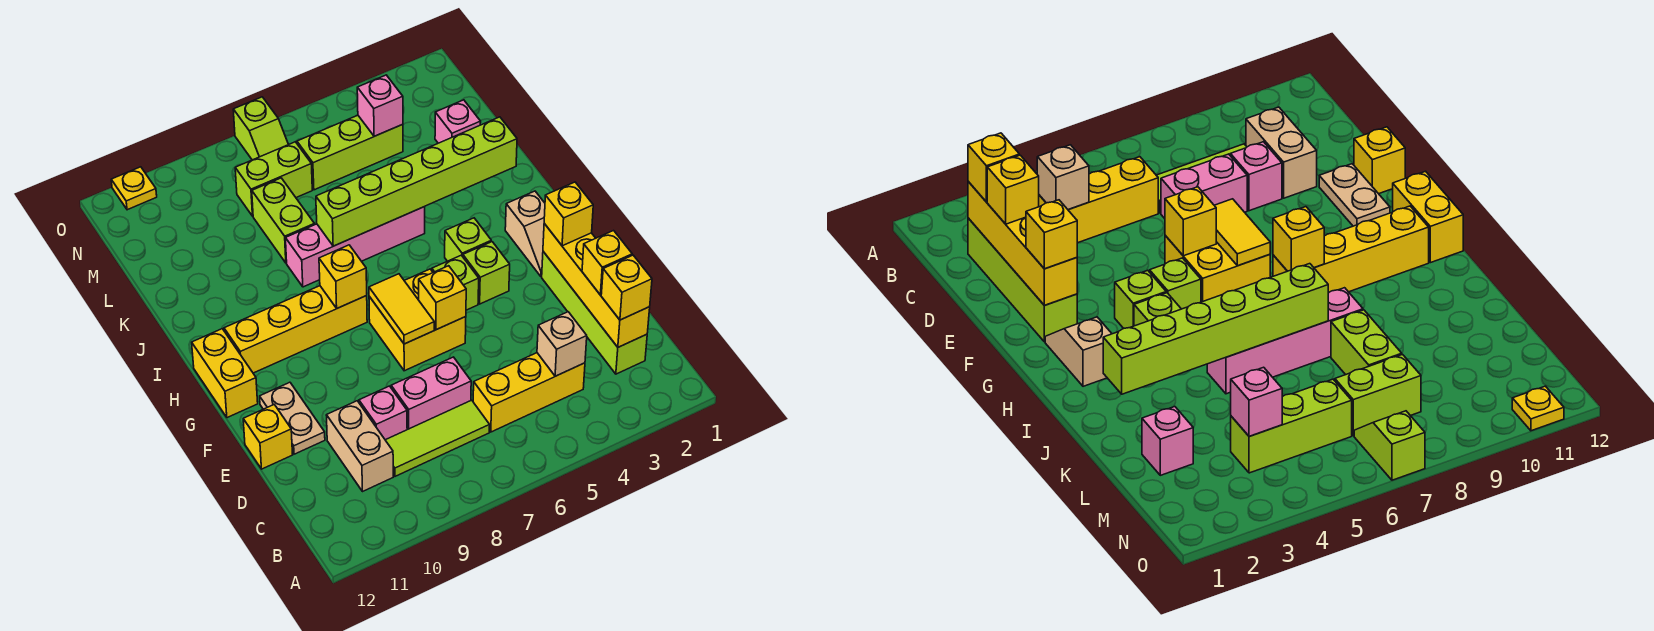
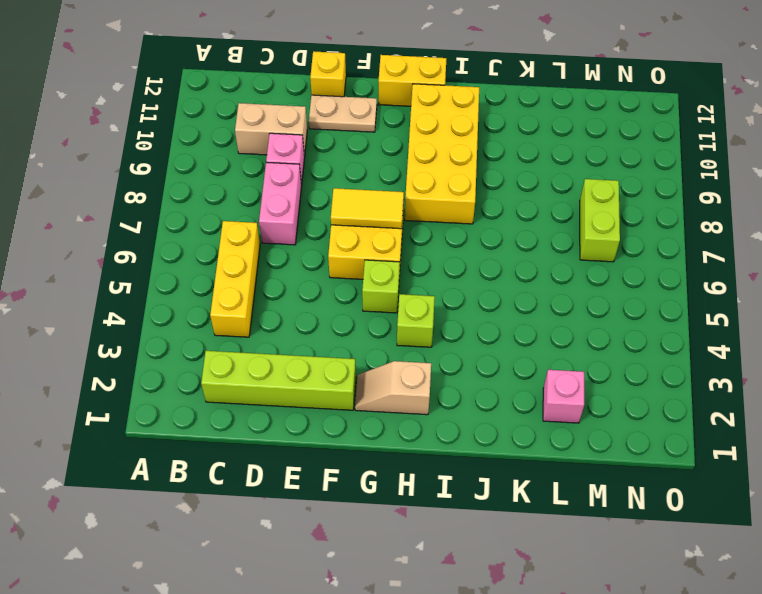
yellow 2x4 brick [405,84,479,224] -> yellow 1x4 brick [224,286,367,373]
none -> lime 1x3 tile [386,400,490,476]
none -> lime 1x1 brick [463,242,510,304]
none -> pink 1x4 brick [286,207,425,287]
none -> lime 1x2 brick [252,178,315,263]

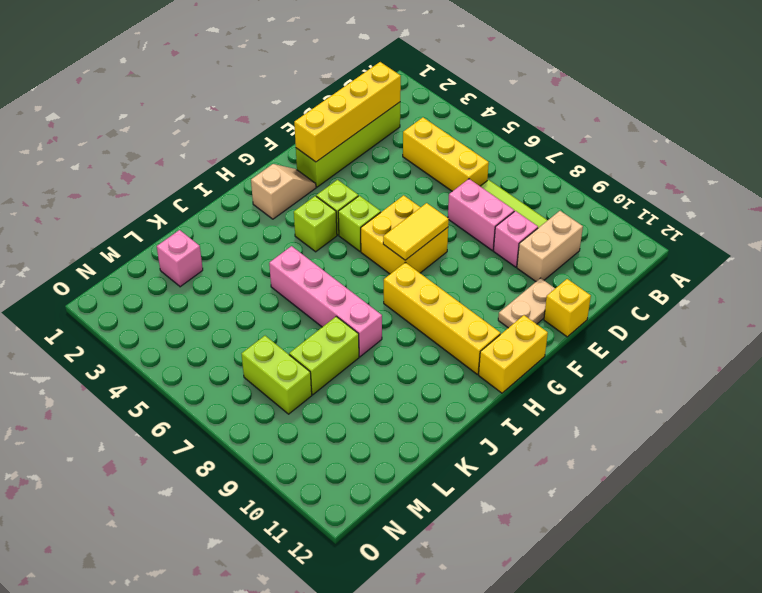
none -> lime 1x3 brick [297,115,403,190]
none -> lime 1x2 slope [233,97,288,160]
none -> yellow 1x1 plate [111,167,157,210]
none -> tan 1x1 brick [537,312,587,376]

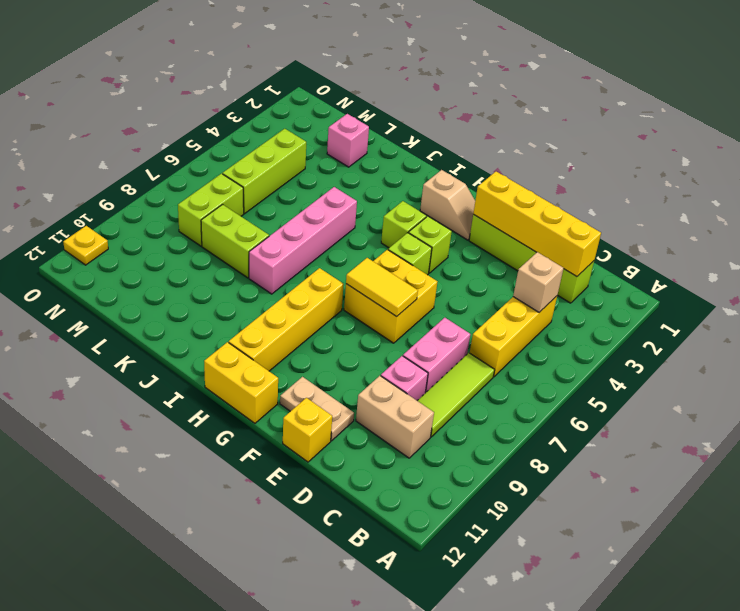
none -> lime 1x2 slope [233,97,288,160]
none -> yellow 1x1 brick [419,266,466,330]
none -> yellow 1x1 brick [319,245,367,308]
none -> lime 1x6 brick [316,117,517,246]

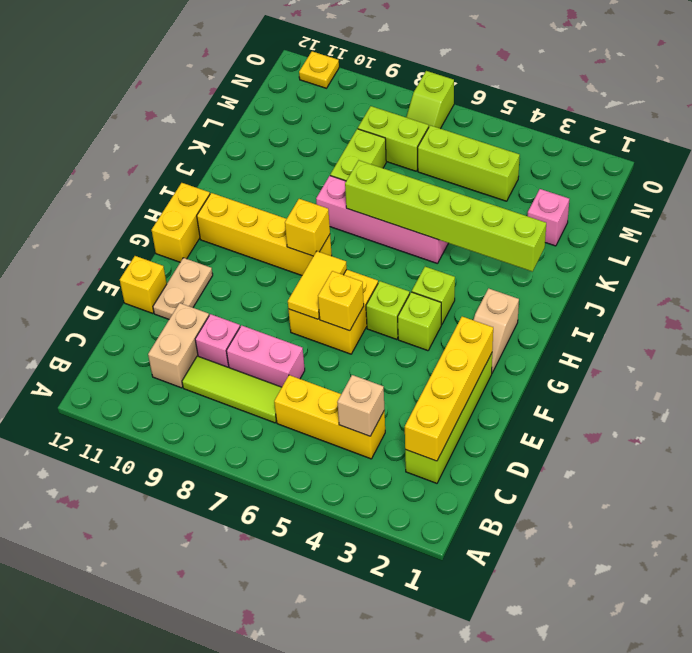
none -> pink 1x1 brick [357,75,403,136]
none -> yellow 1x1 brick [601,255,652,320]
none -> yellow 1x1 brick [582,231,632,295]
none -> yellow 1x1 brick [544,182,593,246]

